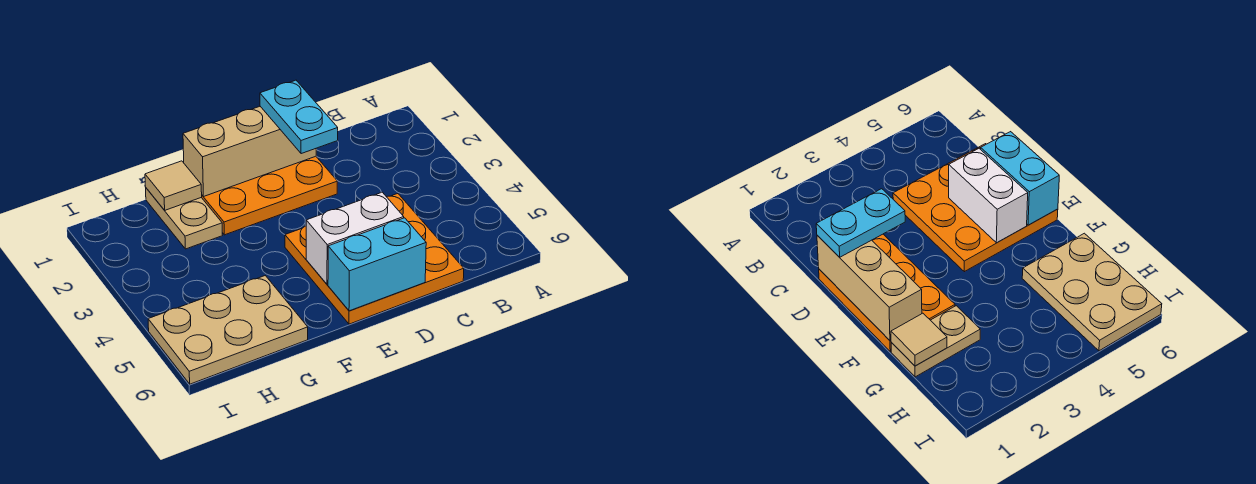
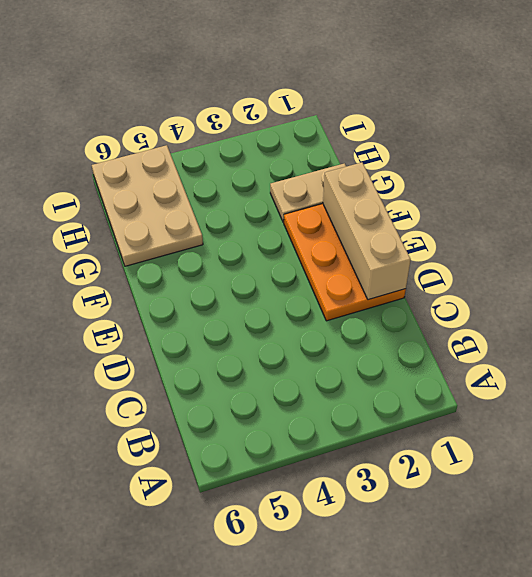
none -> orange 3x3 plate [285,194,464,324]
none -> white 1x2 brick [306,192,404,284]

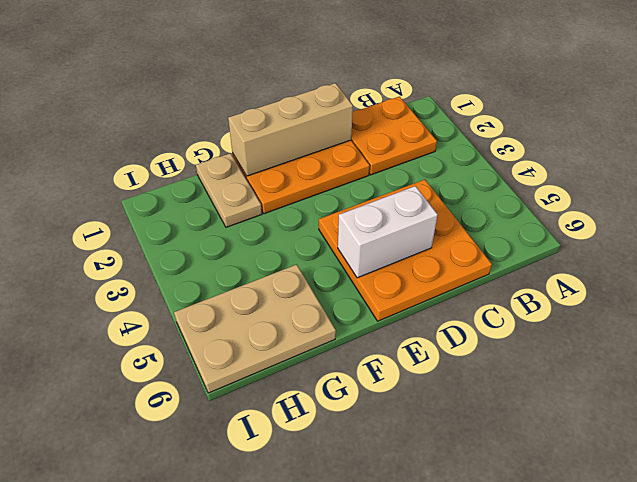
orange 2x2 plate [351,97,437,175] -> none
none -> cyan 1x2 brick [328,218,426,311]
none -> tan 1x1 tile [145,161,202,210]

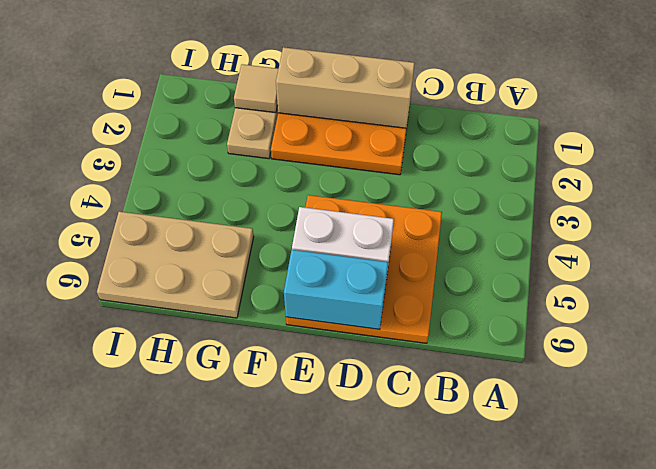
none -> cyan 1x2 plate [260,80,338,154]

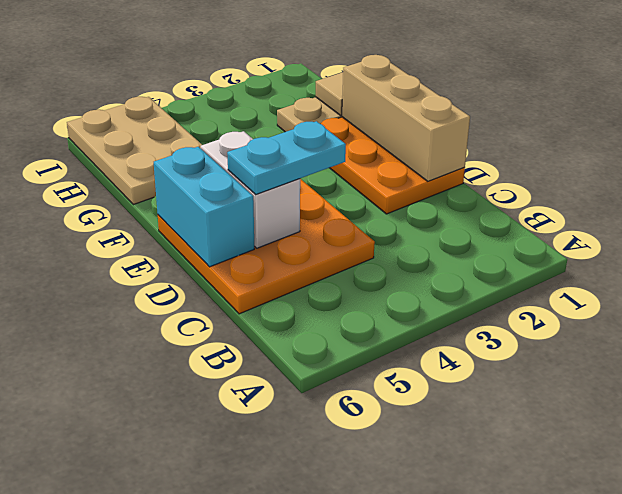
cyan 1x2 plate [227,121,346,194] -> cyan 1x2 plate moved to [260,80,338,154]

